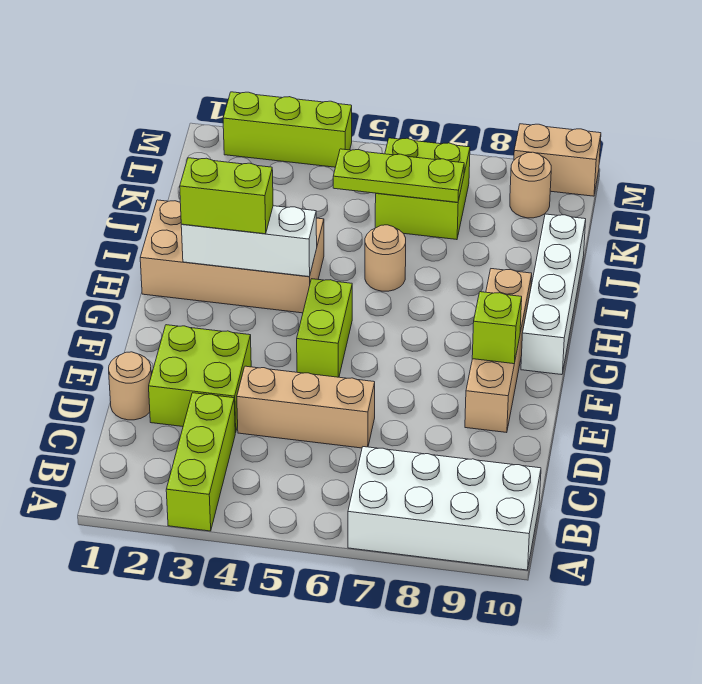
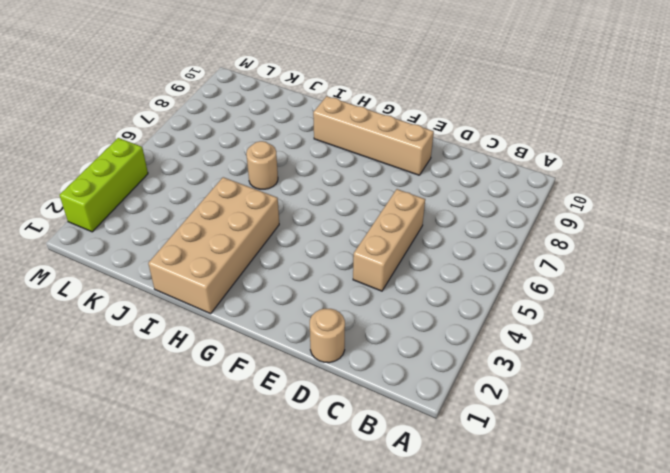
none -> lime 1x3 brick [166,393,235,531]
none -> white 2x4 brick [348,447,541,570]
none -> lime 2x2 brick [149,325,251,433]

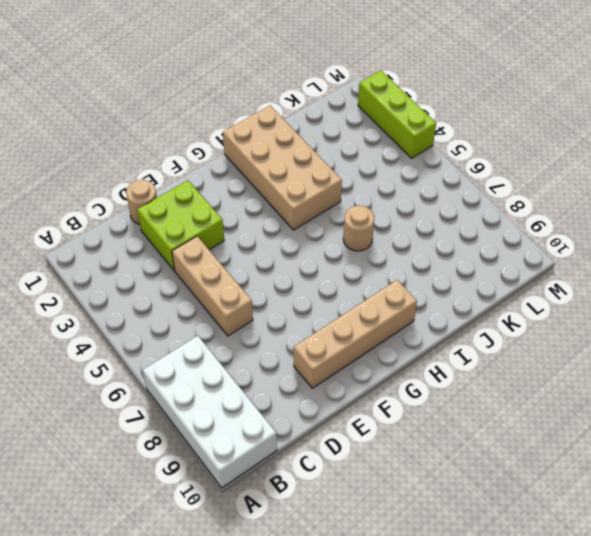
none -> lime 1x3 brick [166,393,235,531]
none -> lime 1x2 brick [297,279,352,377]
none -> white 1x4 brick [521,214,586,375]

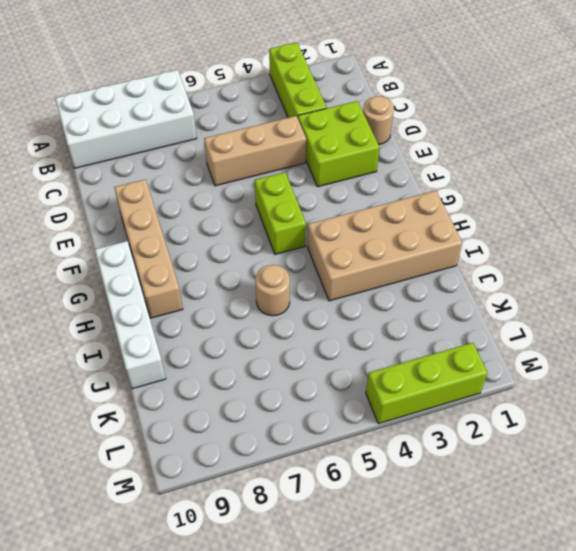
none -> lime 2x2 brick [375,138,470,240]
none -> tan 1x1 round brick [510,152,551,218]
none -> tan 1x2 brick [514,124,601,196]

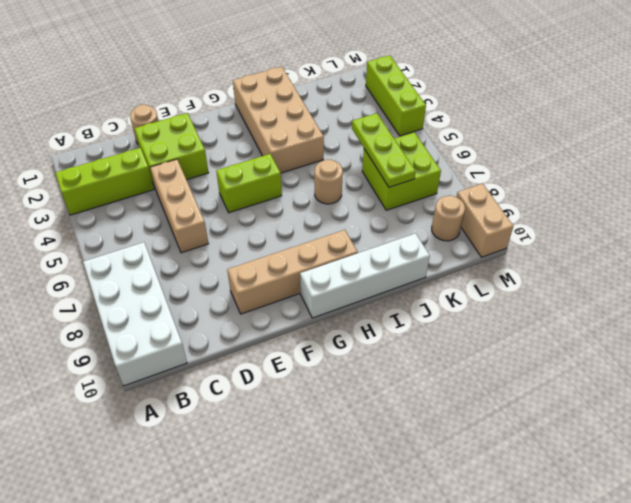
none -> lime 1x1 brick [472,292,522,364]
none -> white 1x3 brick [181,206,317,277]
none -> lime 1x2 brick [180,158,273,234]

